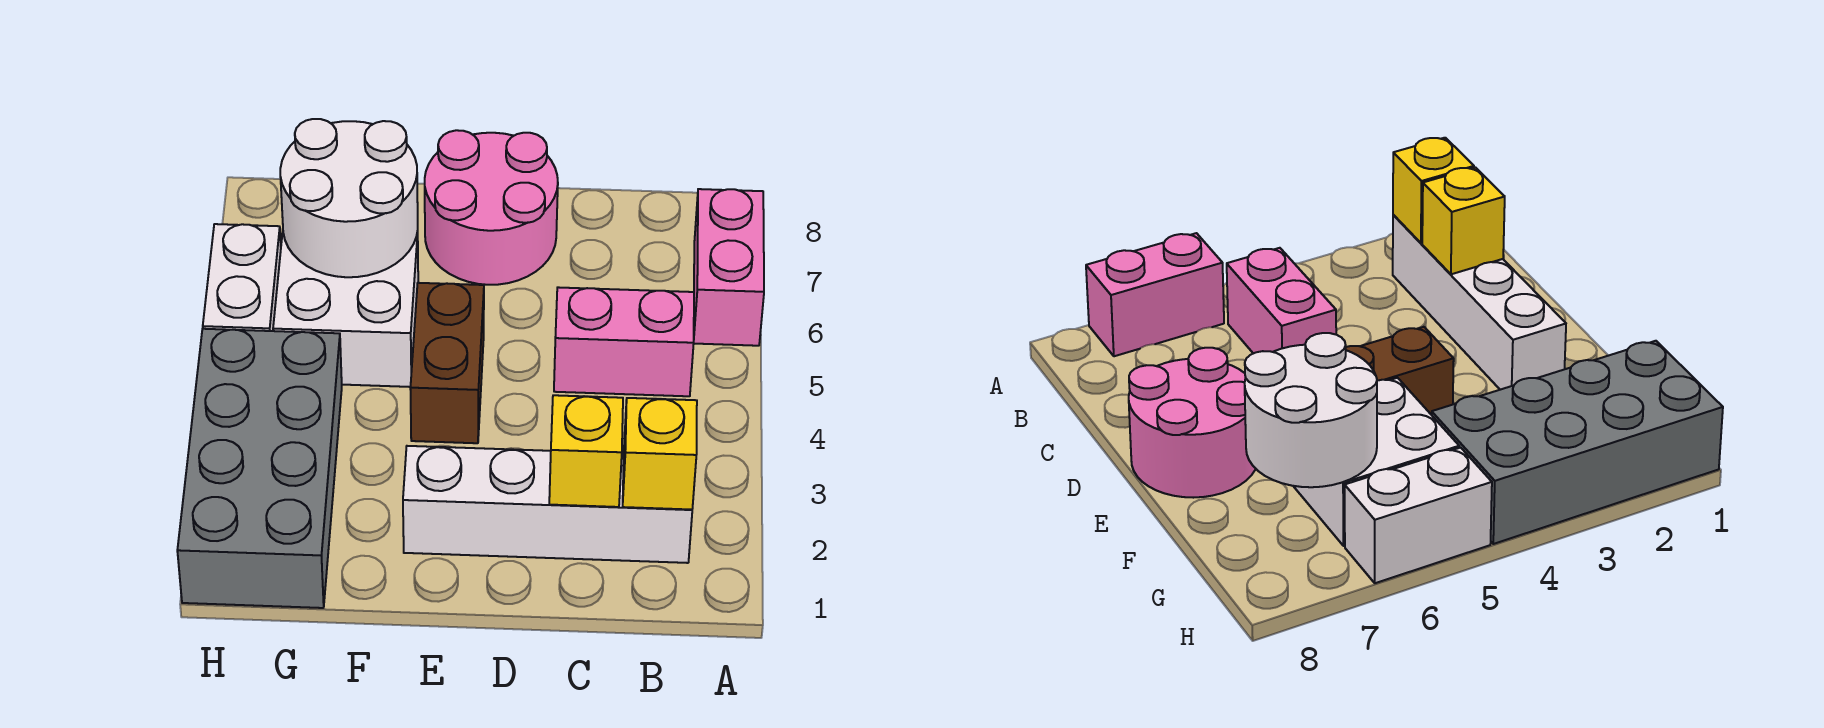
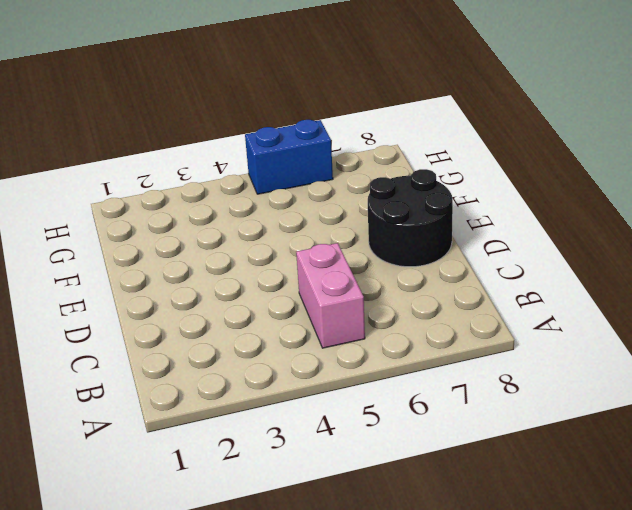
black 2x2 round brick [368,169,453,267] -> pink 2x2 round brick [425,130,558,285]
blue 1x2 brick [245,120,333,194] -> white 1x2 brick [203,224,281,331]
none -> pink 1x2 brick [694,189,764,346]
none -> white 1x4 brick [403,446,692,563]

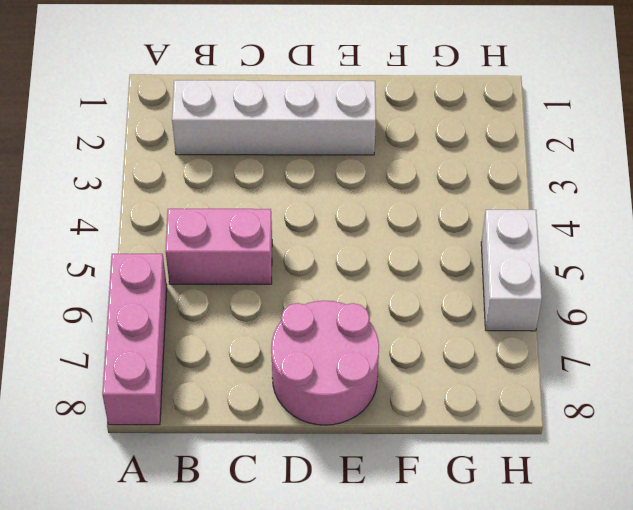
pink 1x3 brick [102,254,167,425] -> pink 1x2 brick [694,189,764,346]
none -> brown 1x2 brick [410,283,484,443]
none -> white 2x2 brick [273,231,418,387]

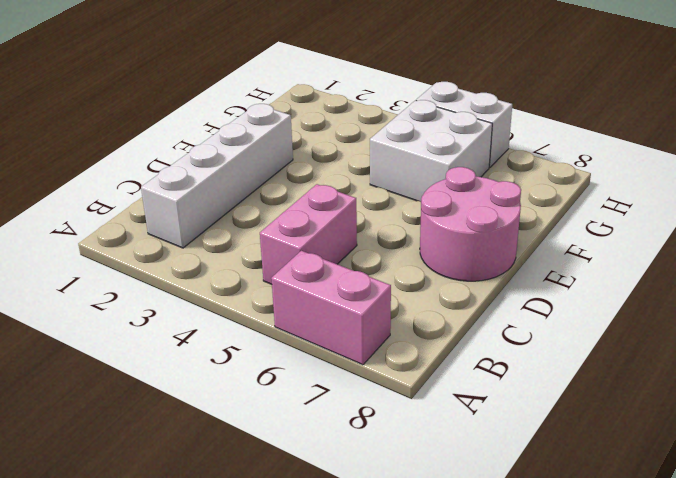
none -> brown 1x2 brick [410,283,484,443]
none -> grey 2x4 brick [177,329,342,608]

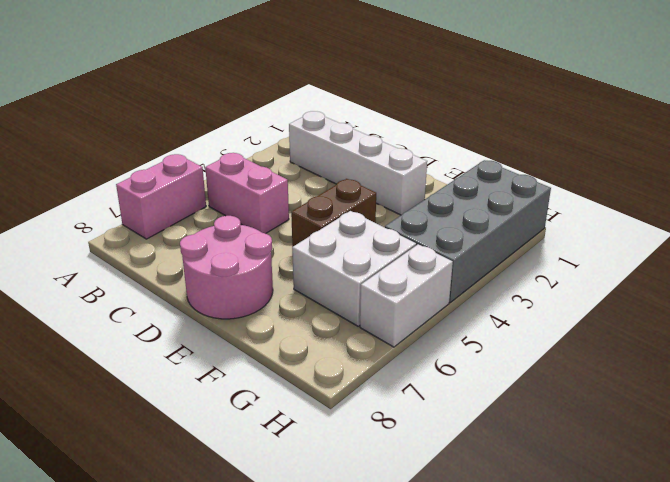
none -> yellow 1x1 brick [623,398,697,510]
none -> yellow 1x1 brick [549,395,623,507]

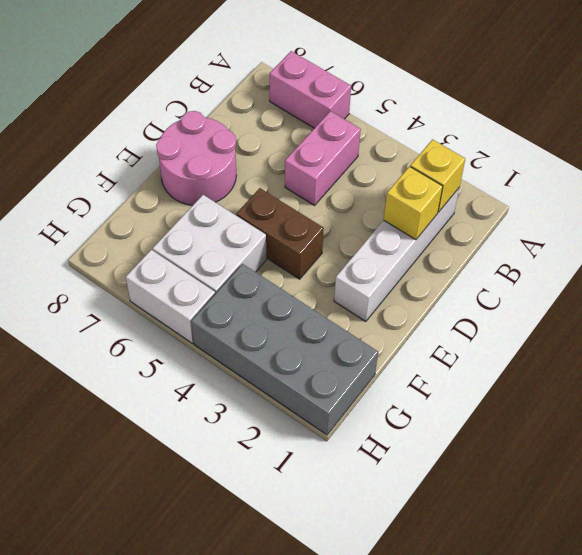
none -> white 2x2 round brick [280,119,418,277]

